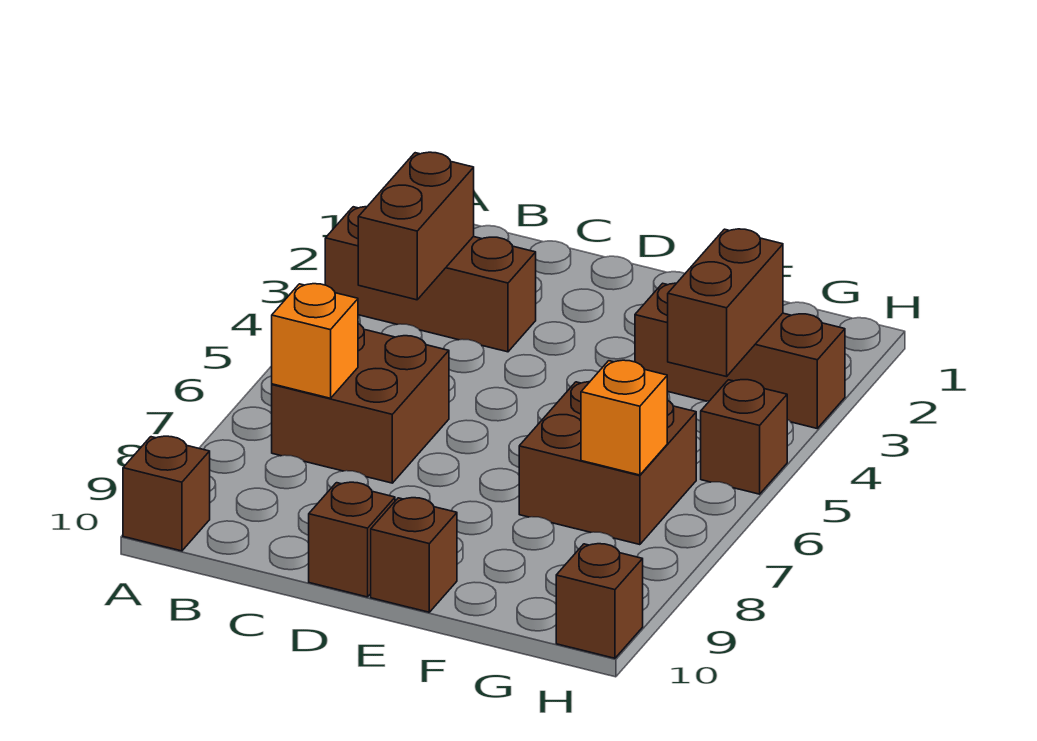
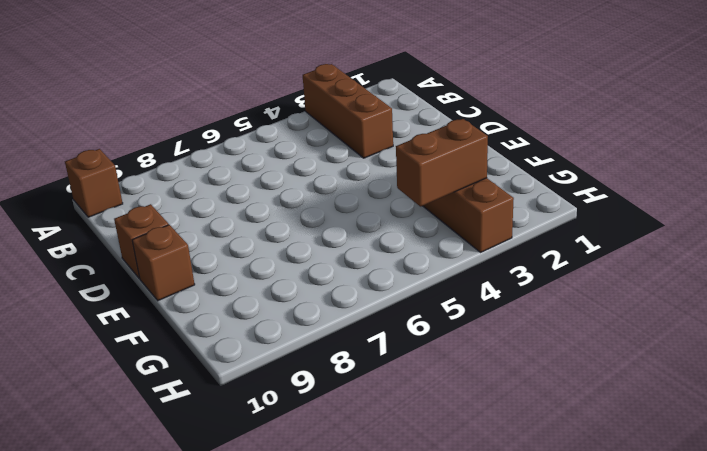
none -> brown 2x2 brick [272,324,449,483]
none -> brown 2x2 brick [519,382,696,545]
none -> brown 1x1 brick [701,380,787,494]

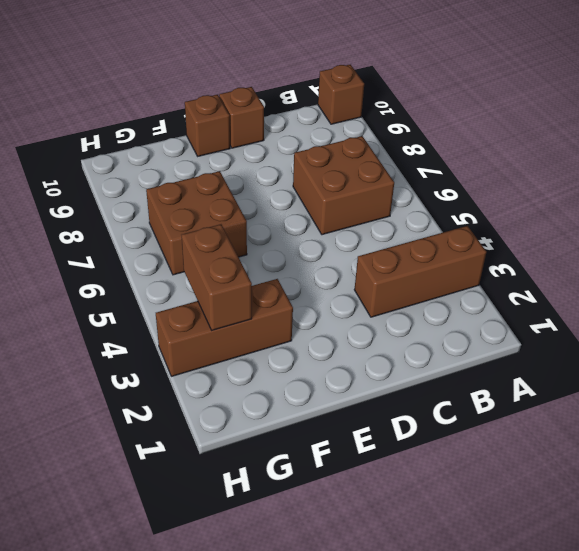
none -> brown 1x1 brick [701,380,787,494]
none -> brown 1x1 brick [556,544,643,658]
none -> brown 1x2 brick [358,152,474,300]

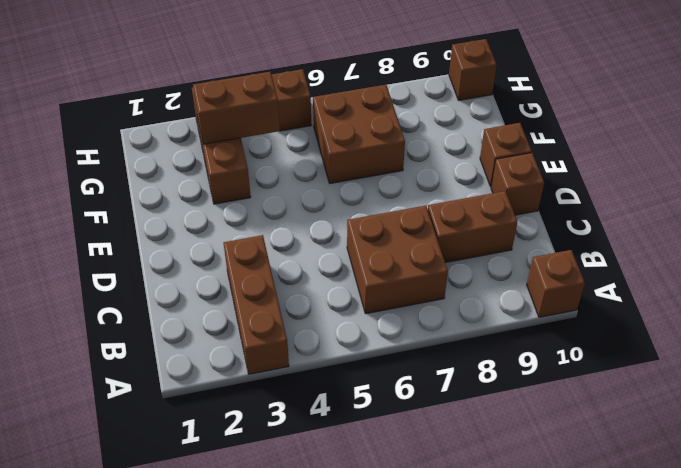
brown 1x2 brick [428,191,517,263] -> brown 1x2 brick moved to [358,152,474,300]
none -> orange 1x1 brick [272,284,358,398]
none -> orange 1x1 brick [581,360,667,475]

